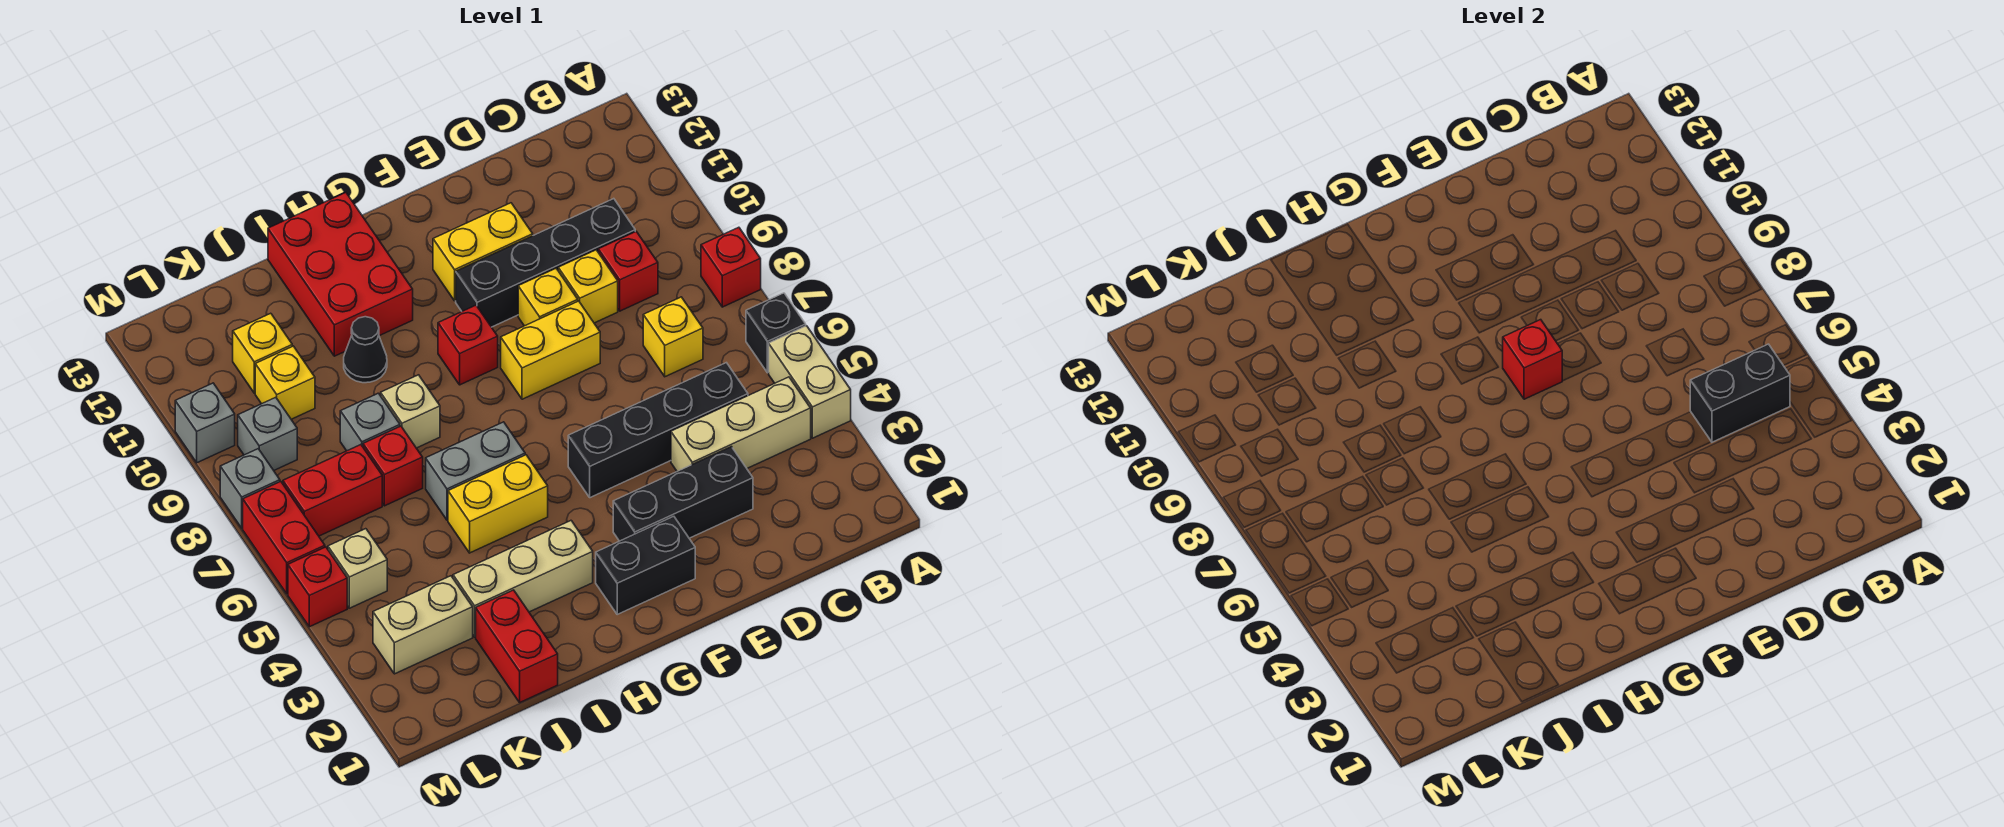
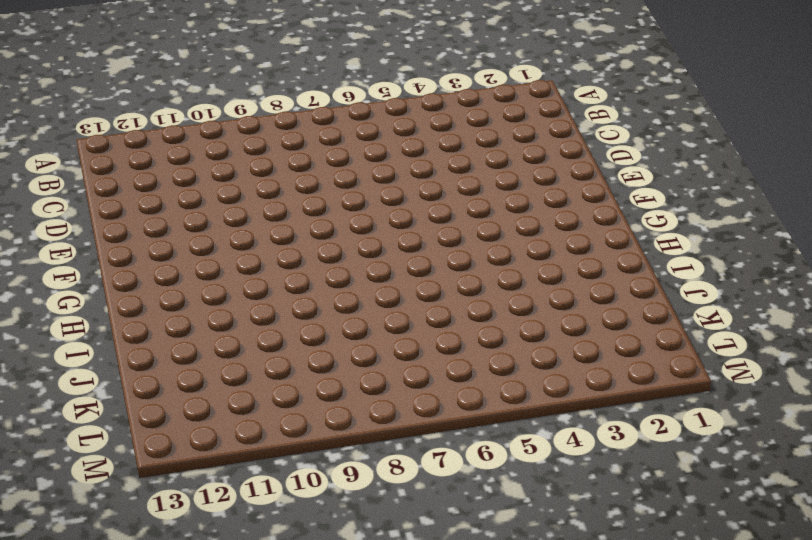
none -> tan 1x2 brick [769,326,851,438]
none -> black 1x1 brick [746,293,806,373]
none -> red 1x1 brick [701,227,761,307]
none -> tan 1x3 brick [671,377,811,471]

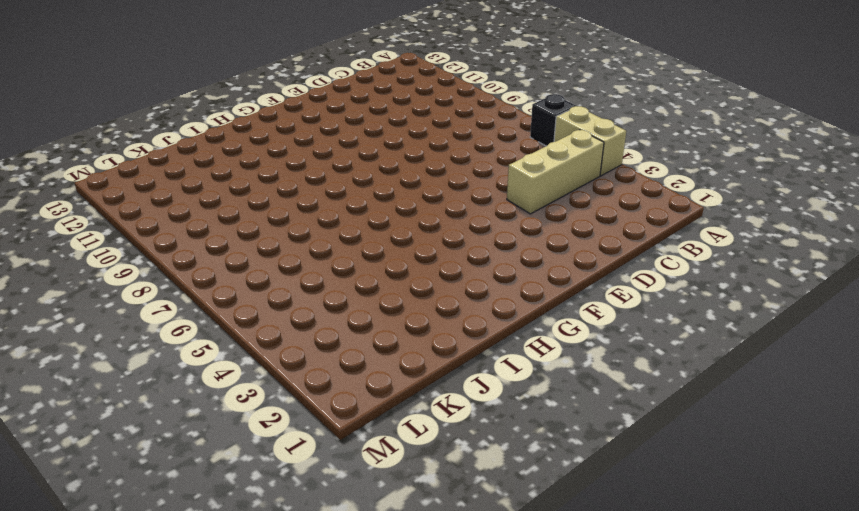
none -> red 1x1 brick [701,227,761,307]
none -> black 1x4 brick [568,363,748,498]
none -> yellow 1x1 brick [643,297,703,377]
none -> red 1x1 brick [598,232,658,311]

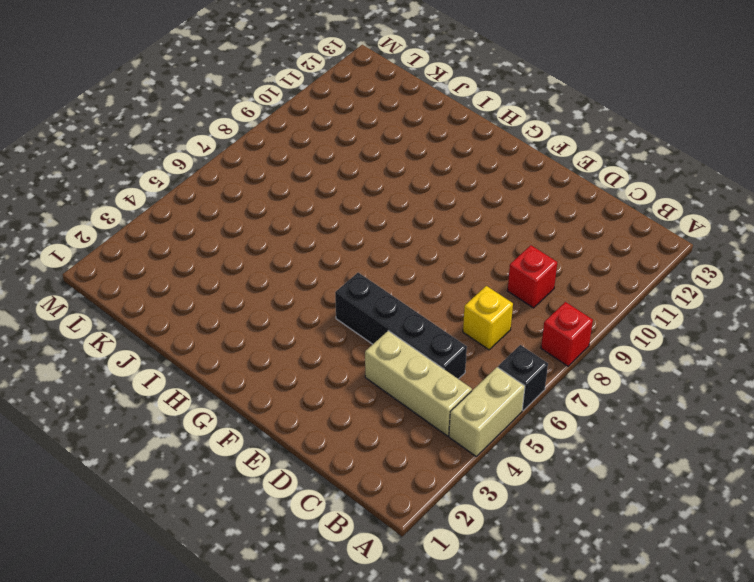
none -> black 1x4 brick [456,199,635,327]
none -> black 1x3 brick [613,447,753,541]
none -> yellow 1x1 brick [558,250,618,323]
none -> yellow 1x2 brick [501,301,600,399]

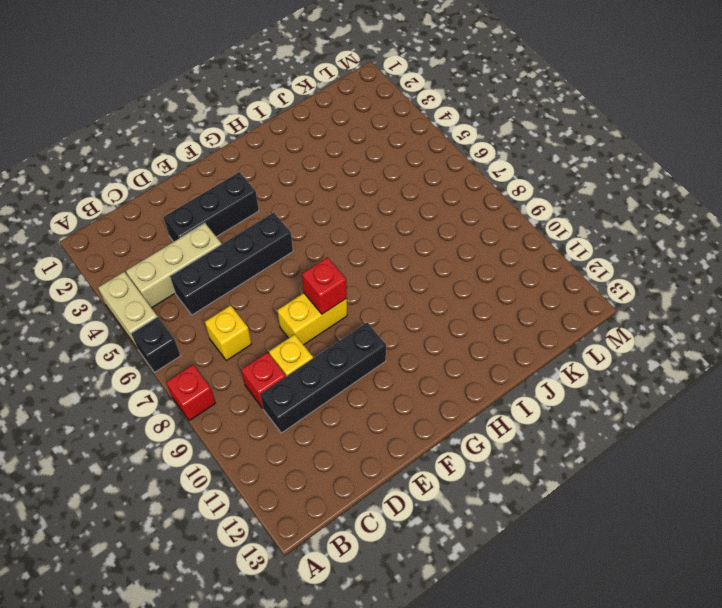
none -> yellow 1x1 brick [518,269,578,326]
none -> yellow 1x2 brick [433,203,533,301]
none -> black 1x2 brick [596,516,695,614]
none -> red 1x1 brick [438,305,498,385]

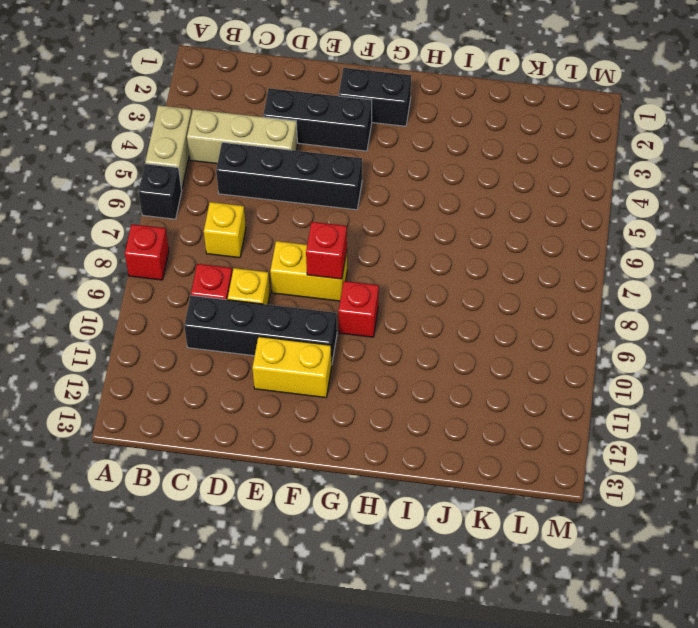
none -> yellow 1x1 brick [518,269,578,326]
none -> tan 1x3 brick [453,521,593,637]
none -> yellow 1x2 brick [448,455,548,553]
none -> grey 1x2 brick [426,422,525,520]

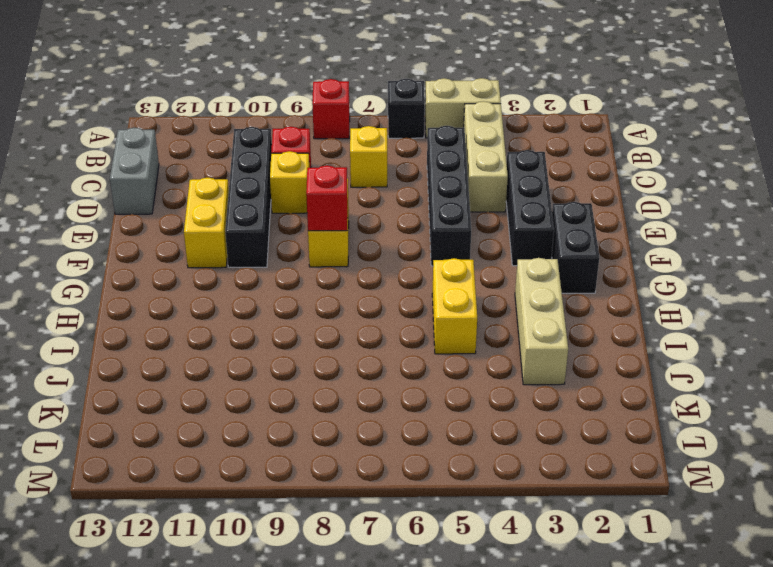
grey 1x2 brick [110,128,159,214] -> grey 1x2 brick moved to [426,422,525,520]
none -> yellow 1x1 brick [518,269,578,326]
none -> red 1x1 brick [438,305,498,385]
none -> red 2x3 brick [268,193,413,356]
none -> tan 1x1 brick [381,375,440,448]

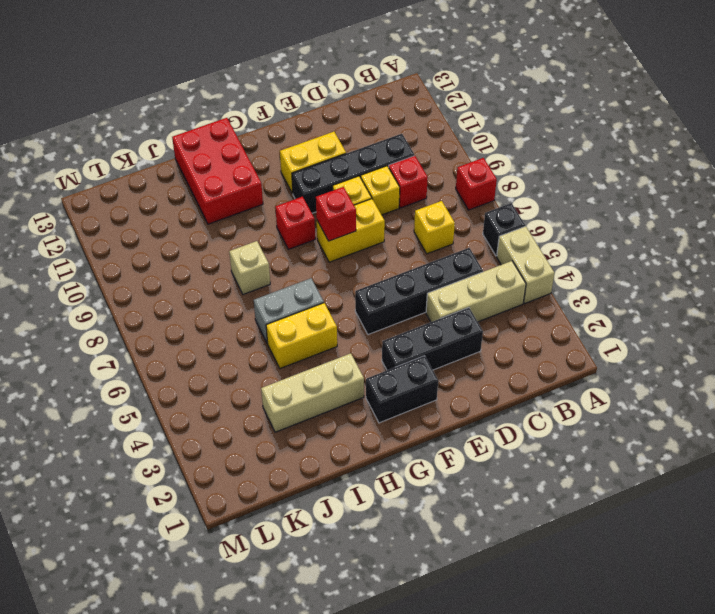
none -> black 1x1 cone [344,317,387,383]
none -> red 1x2 brick [476,590,558,702]
none -> red 1x1 brick [363,426,423,506]
none -> grey 1x1 brick [340,393,400,451]

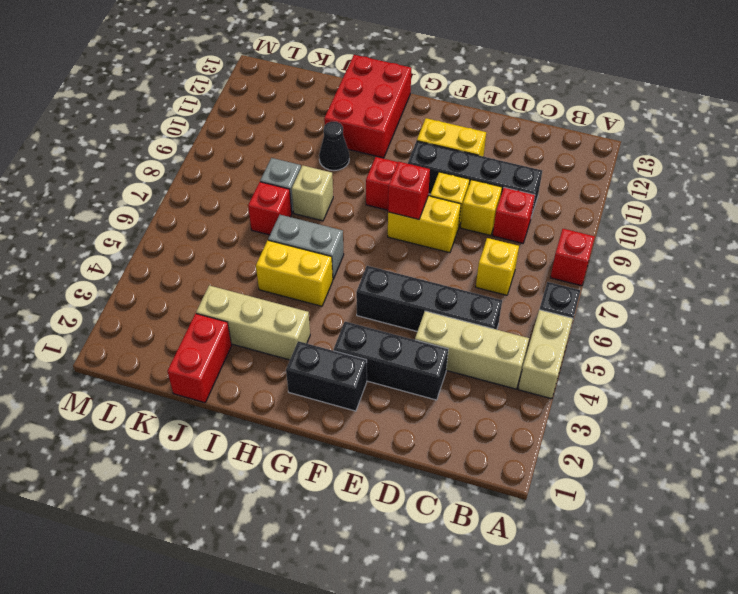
none -> tan 1x2 brick [373,576,473,674]
none -> red 1x2 brick [283,445,382,536]
none -> yellow 1x1 brick [255,346,315,419]
none -> yellow 1x1 brick [233,313,292,393]

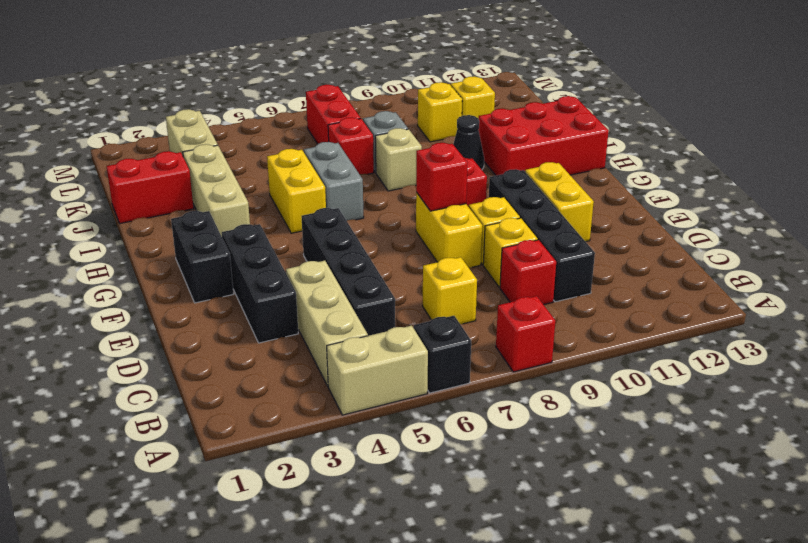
none -> tan 1x1 brick [328,529,387,608]
none -> grey 1x1 brick [238,397,297,470]
none -> red 1x1 brick [288,547,347,627]
none -> red 1x2 brick [243,481,325,594]

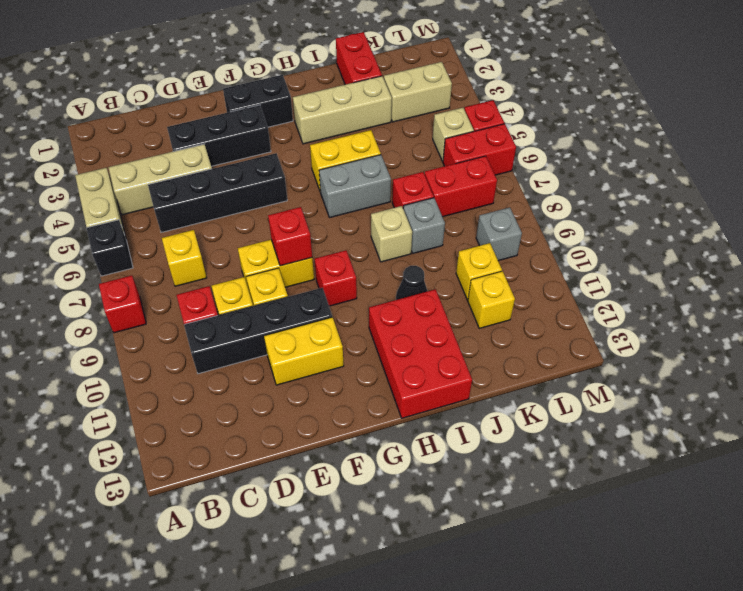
red 1x2 brick [443,124,516,175] -> red 1x2 brick turned to [243,481,325,594]
none -> grey 1x1 brick [220,449,280,528]
none -> grey 1x1 brick [175,383,235,463]
none -> black 1x2 brick [1690,344,1790,442]

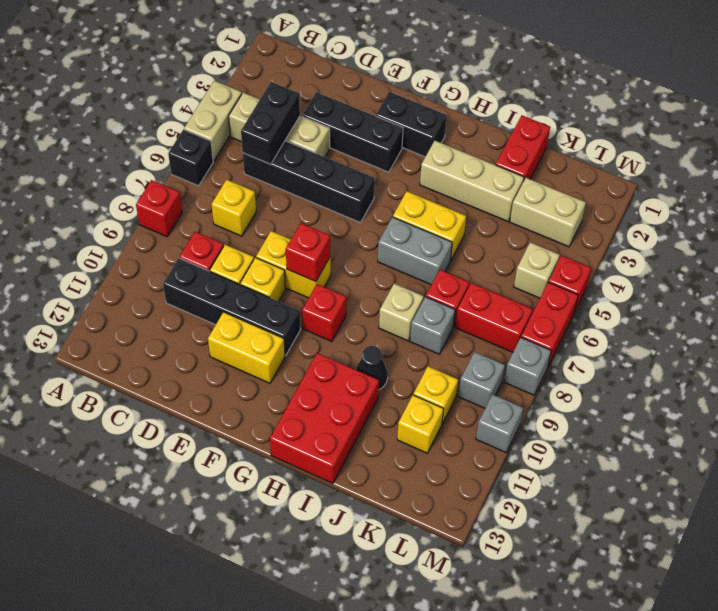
black 1x2 brick [241,82,300,164] -> black 1x2 brick turned to [1690,344,1790,442]

